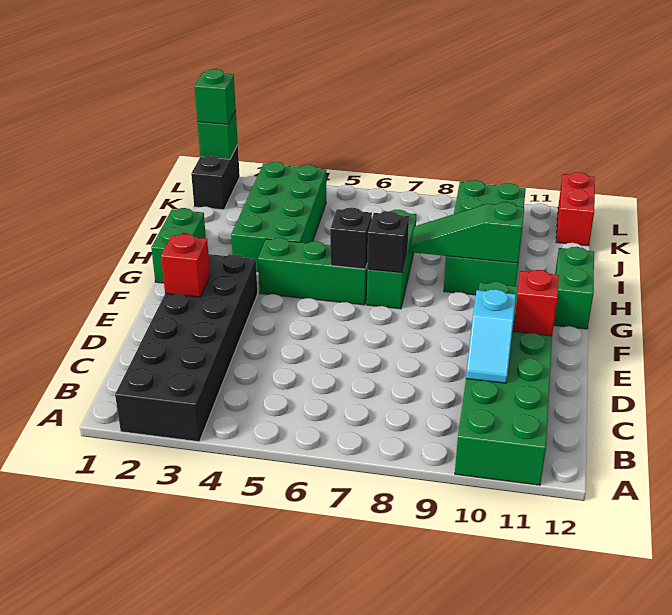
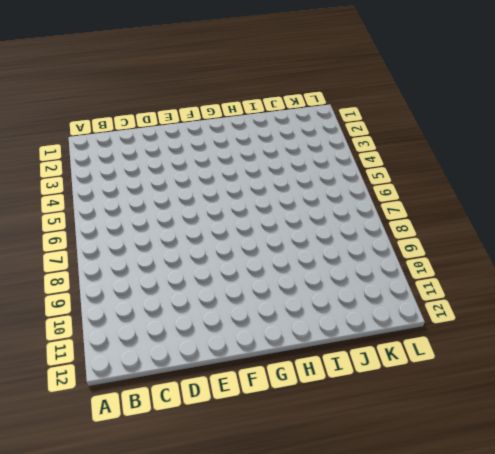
none -> black 2x6 brick [115,254,257,442]
none -> green 2x6 brick [455,282,552,485]
none -> green 1x2 brick [151,208,206,283]

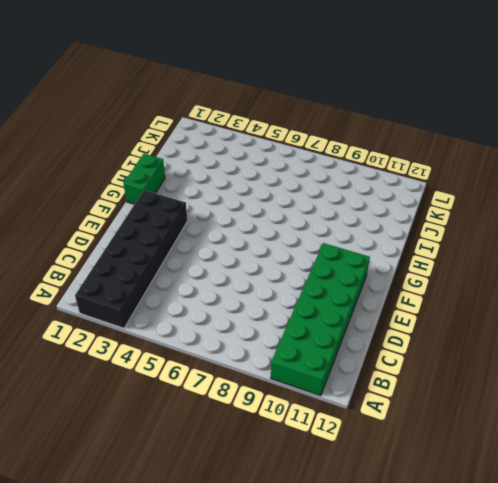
none -> green 1x3 brick [258,238,368,305]
none -> green 1x3 brick [367,210,416,309]
none -> green 1x2 brick [554,247,594,329]

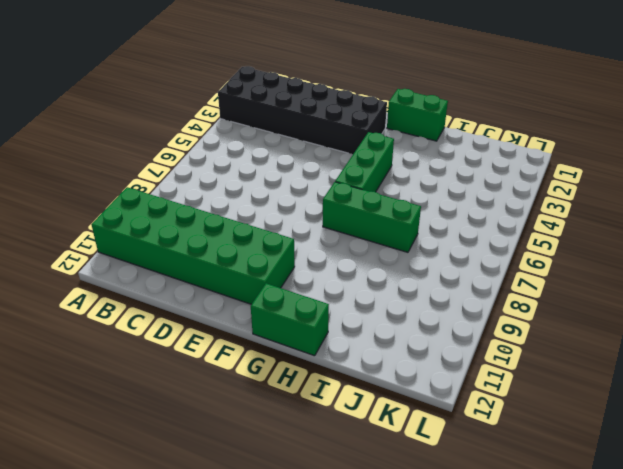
none -> green 2x4 brick [231,162,326,272]
none -> green 2x4 brick [444,180,526,295]
none -> black 1x2 brick [191,145,240,210]

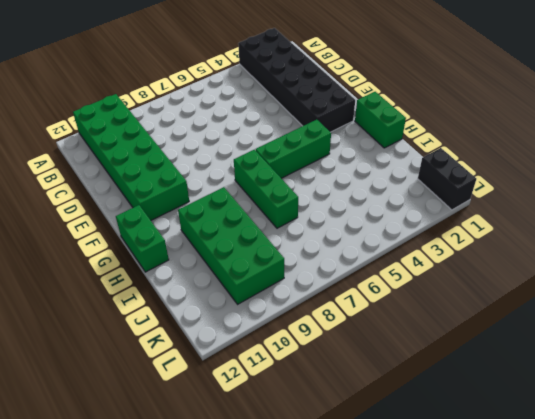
none -> green 2x4 brick [231,162,326,272]
none -> red 1x2 brick [556,172,595,246]
none -> cyan 1x2 slope [466,289,516,383]

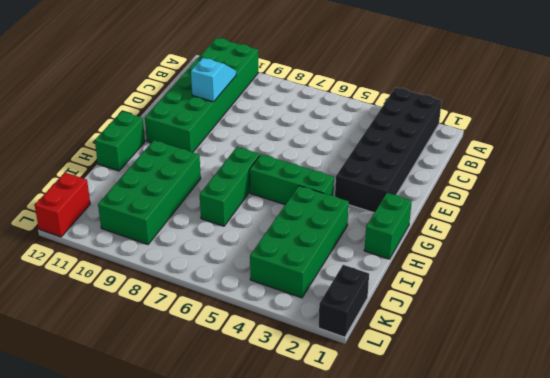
none -> red 1x1 brick [161,234,210,297]
none -> red 1x1 brick [514,270,559,336]
none -> black 1x1 brick [330,208,372,269]

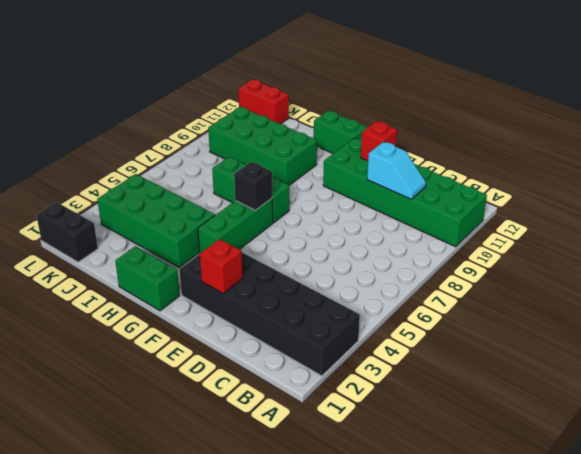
none -> black 1x1 brick [367,211,409,273]
none -> green 1x3 slope [409,202,524,263]
none -> green 1x1 brick [197,111,238,159]

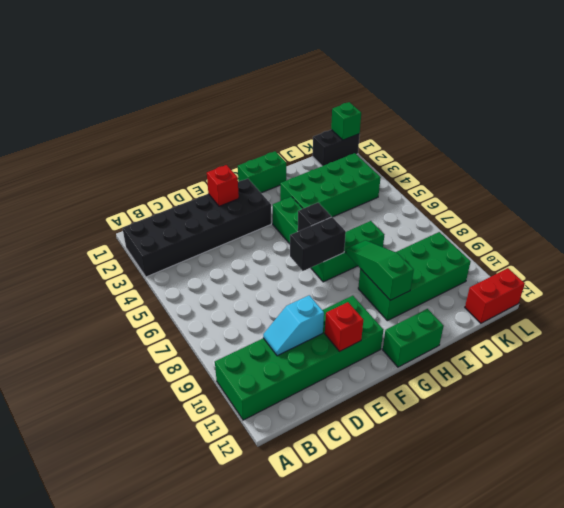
black 1x2 brick [290,217,346,271] -> black 1x1 brick [367,211,409,273]
none -> green 1x1 brick [195,69,236,124]

